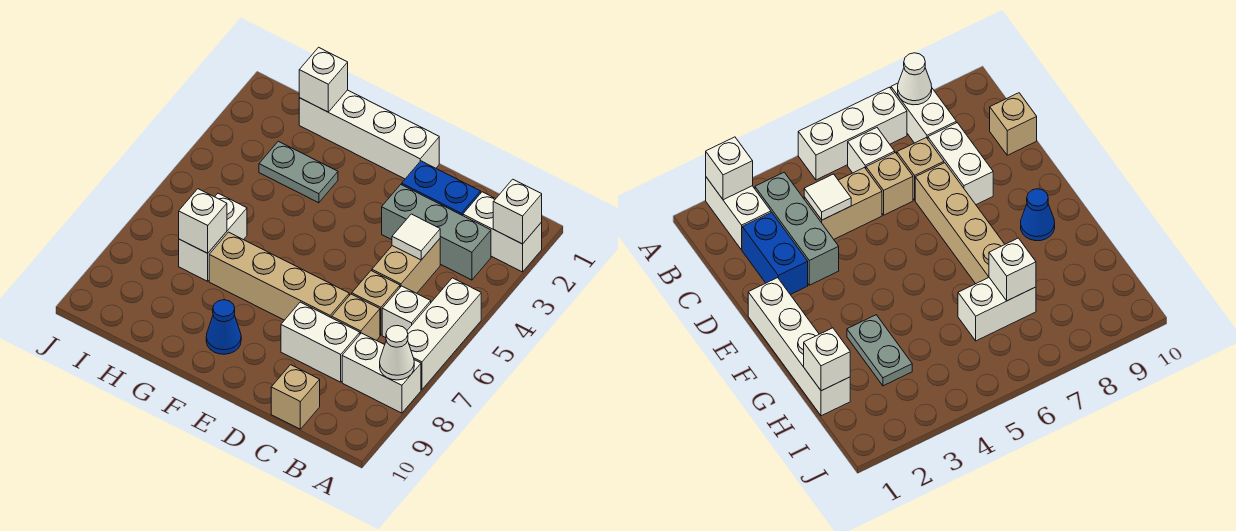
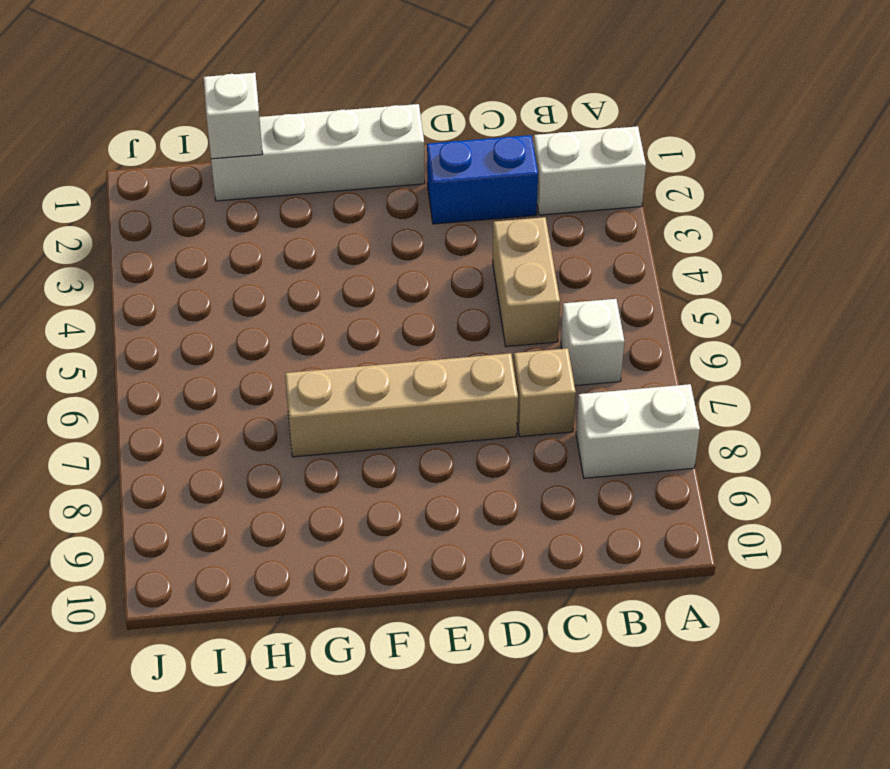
none -> white 1x3 brick [407,278,481,390]
none -> grey 1x3 brick [382,185,491,280]
none -> tan 1x1 brick [352,271,400,335]

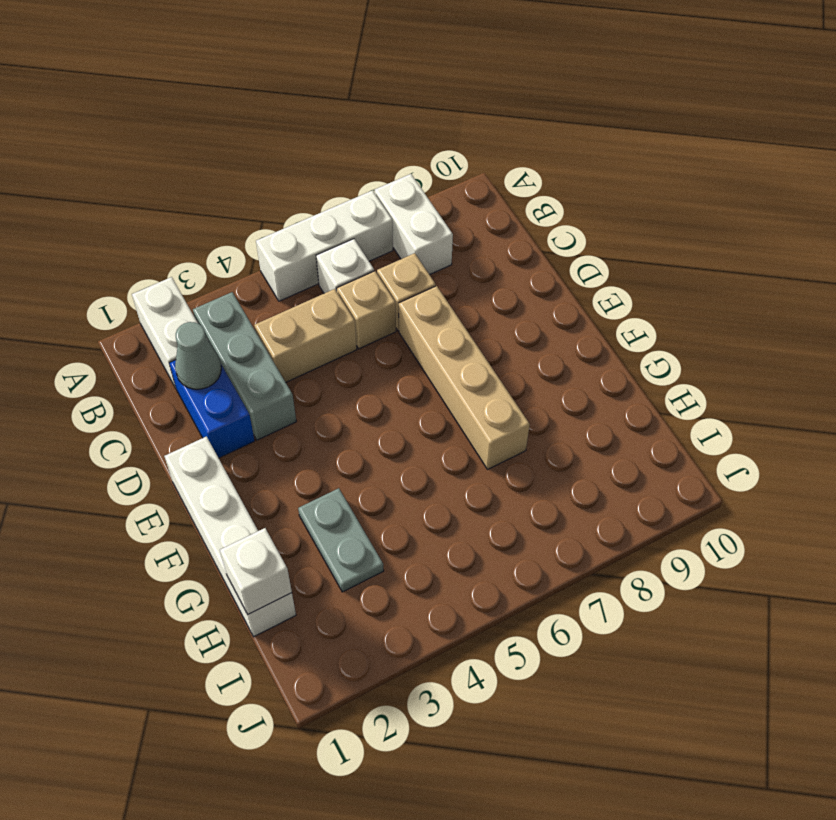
grey 1x1 cone [175,322,221,389] -> none
none -> white 1x2 brick [281,302,360,382]
none -> tan 1x1 brick [271,365,320,429]
none -> blue 1x1 cone [206,300,241,354]

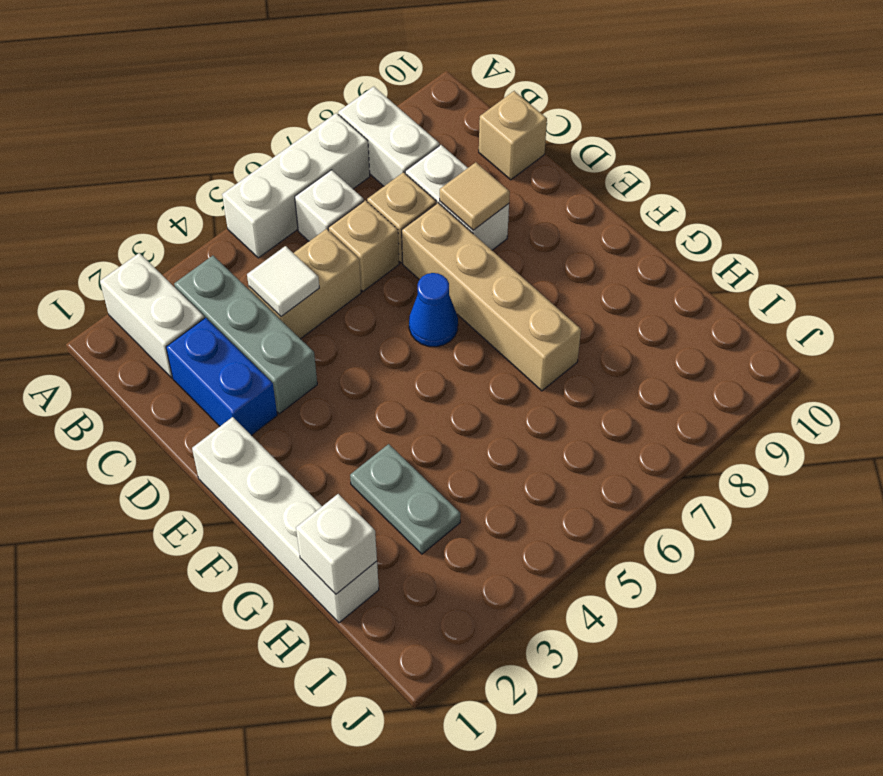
tan 1x1 tile [440,162,510,230] -> none
blue 1x1 cone [409,273,458,347] -> blue 1x1 cone moved to [206,300,241,354]
none -> white 1x2 brick [179,193,247,281]
none -> white 1x1 brick [493,179,542,244]
none -> white 1x1 cone [380,326,414,380]

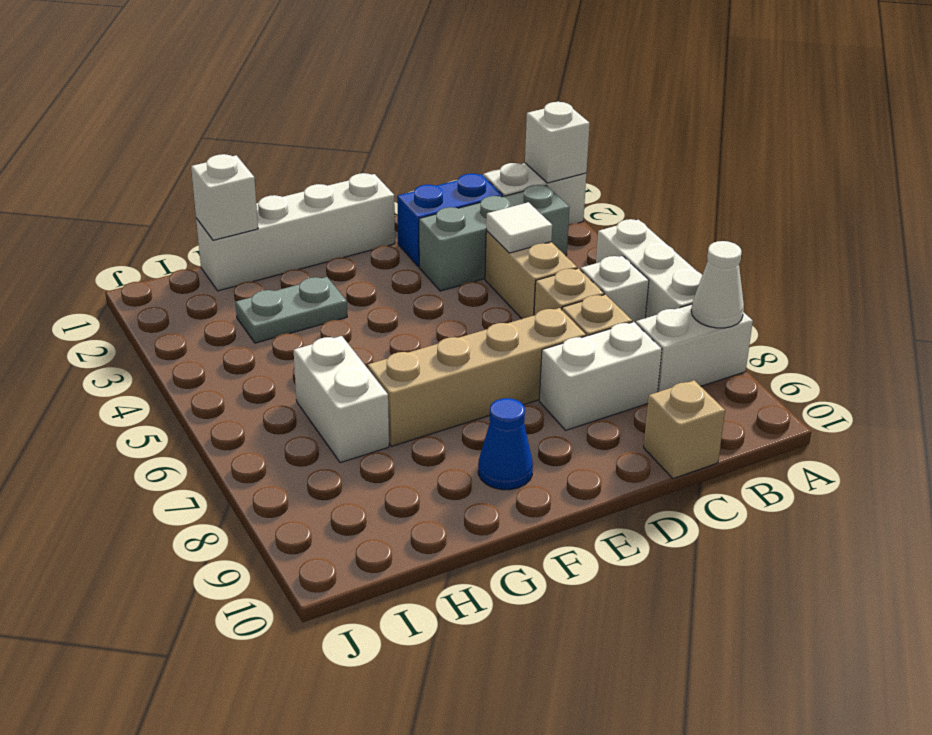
none -> white 1x1 brick [179,189,227,253]

